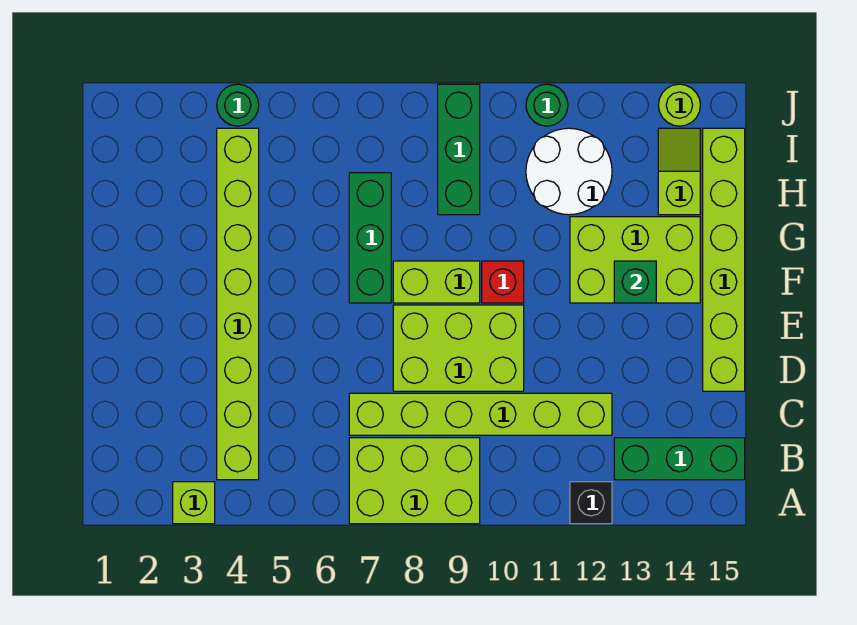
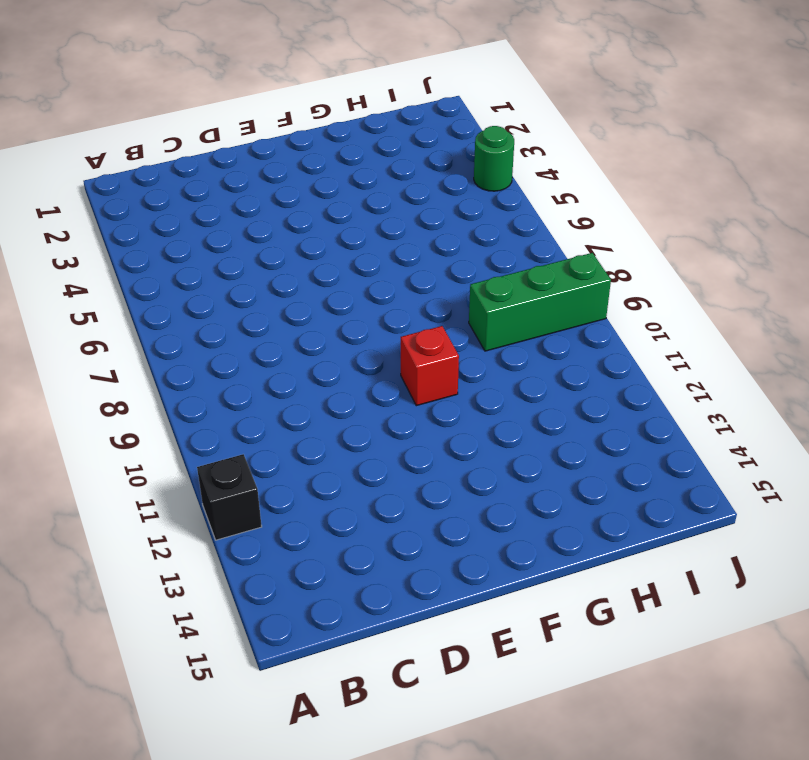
none -> lime 1x1 brick [173,482,215,524]
none -> lime 2x3 brick [349,438,480,524]
none -> lime 1x8 brick [217,128,259,480]

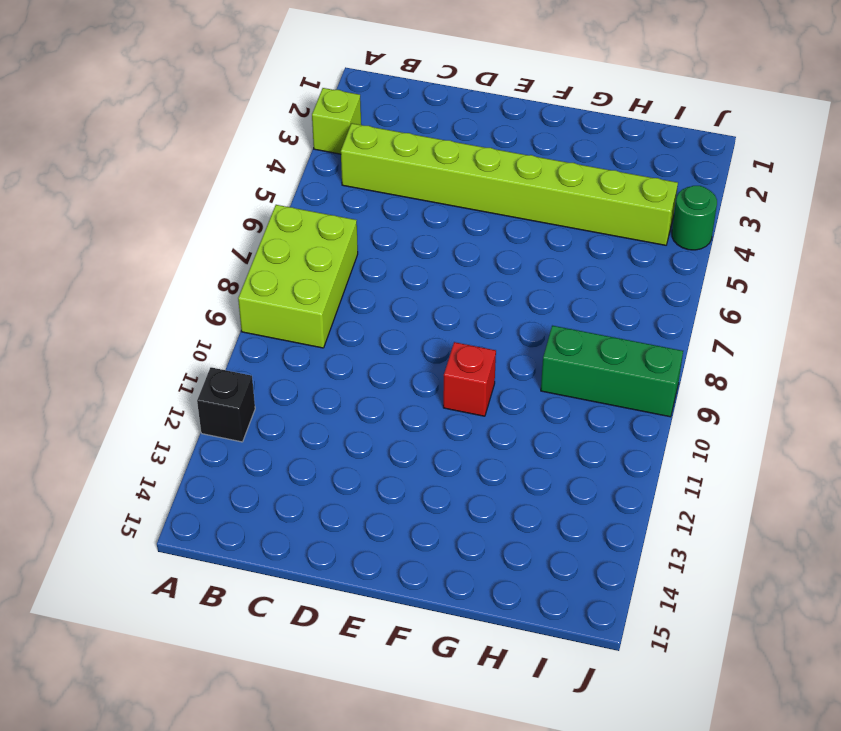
none -> green 1x3 brick [614,438,745,480]
none -> lime 1x6 brick [349,393,612,435]
none -> lime 2x3 brick [393,305,524,391]

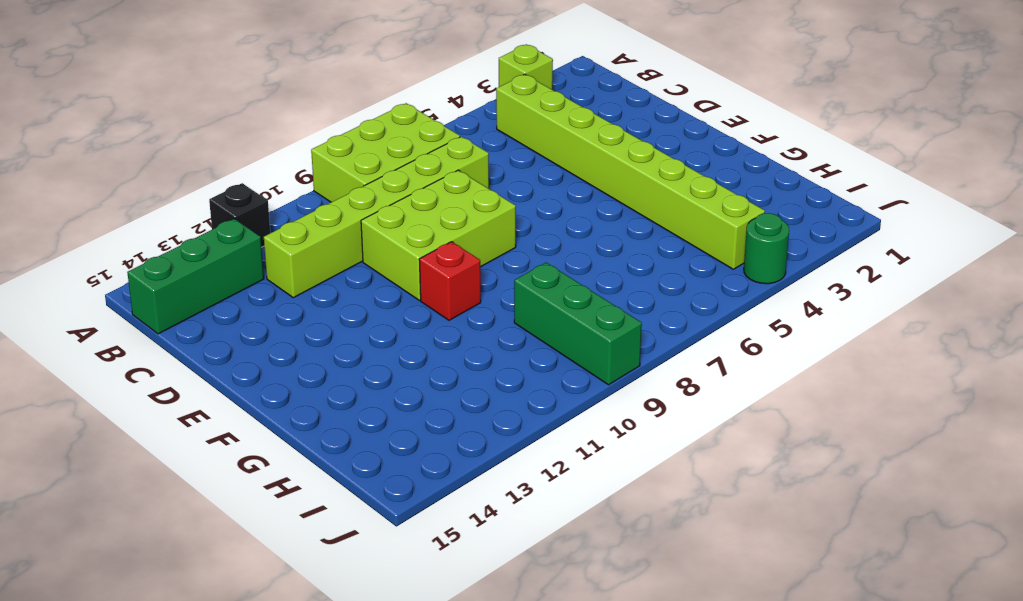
none -> lime 1x6 brick [703,128,745,391]
none -> green 1x3 brick [349,173,391,303]
none -> lime 1x2 brick [393,261,480,303]

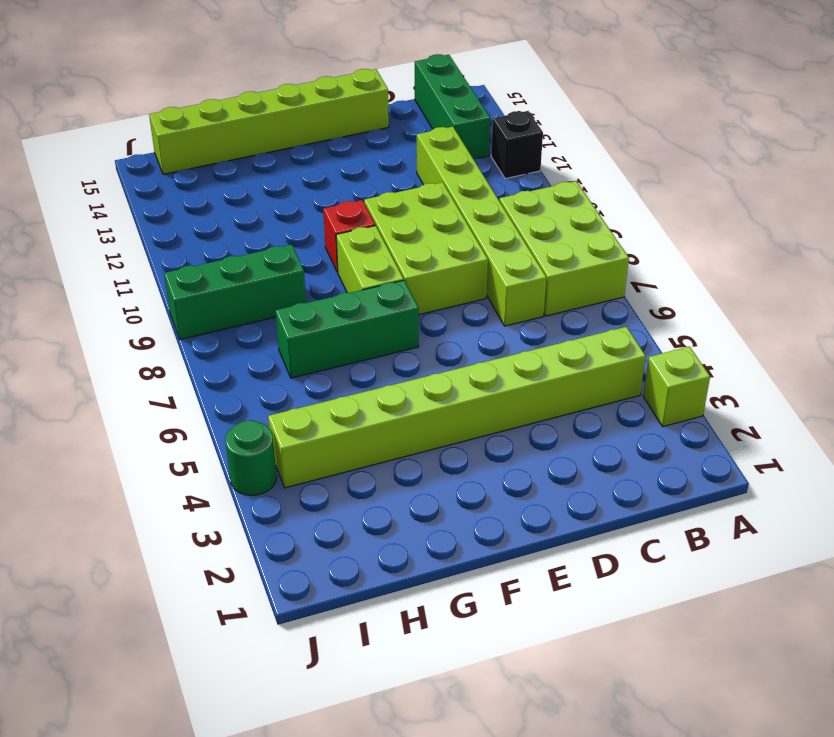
none -> lime 2x3 brick [570,217,700,303]
none -> white 2x2 round brick [526,128,612,215]
none -> lime 1x2 slope [658,128,700,215]

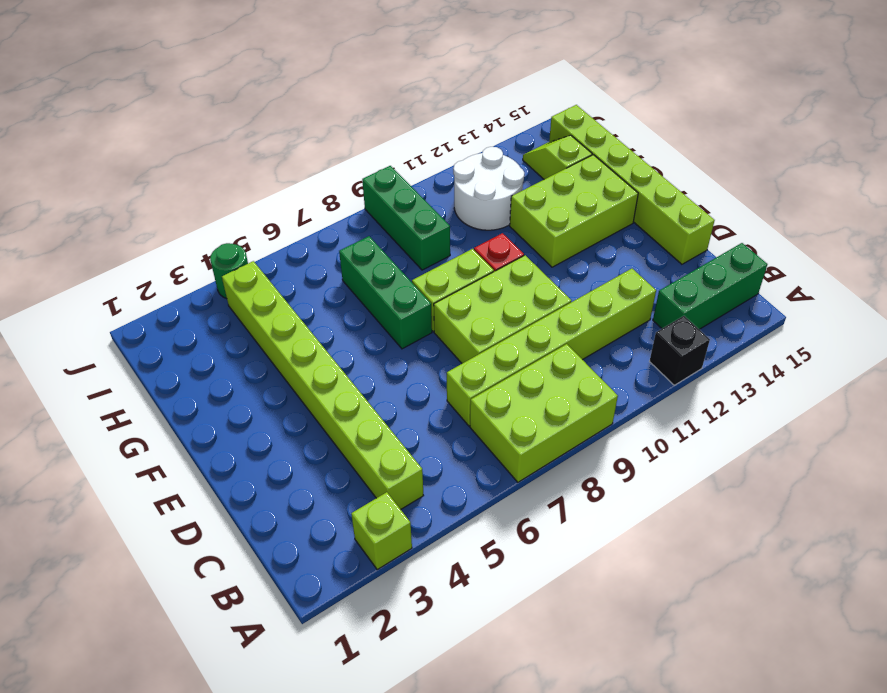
none -> green 1x1 round brick [526,84,568,126]
none -> lime 1x1 round brick [658,84,700,126]
none -> green 1x1 brick [614,261,656,303]

